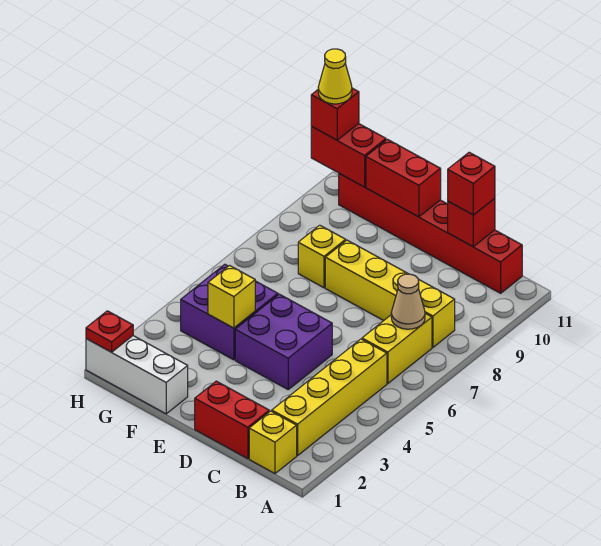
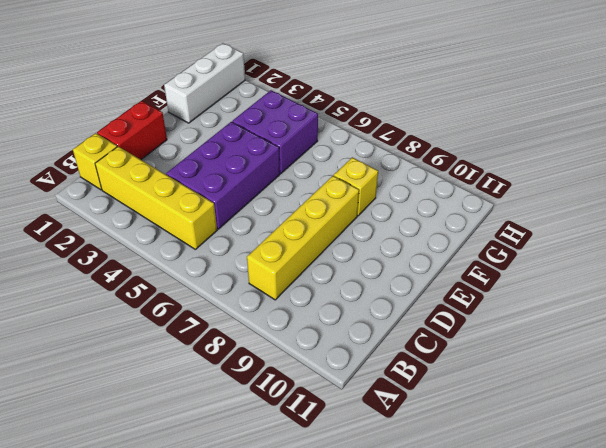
purple 2x3 brick [166,122,280,229] -> purple 2x2 brick [235,294,332,389]
none -> yellow 1x2 brick [362,314,432,383]
none -> red 1x6 brick [339,174,522,293]
none -> tan 1x1 cone [391,274,425,329]

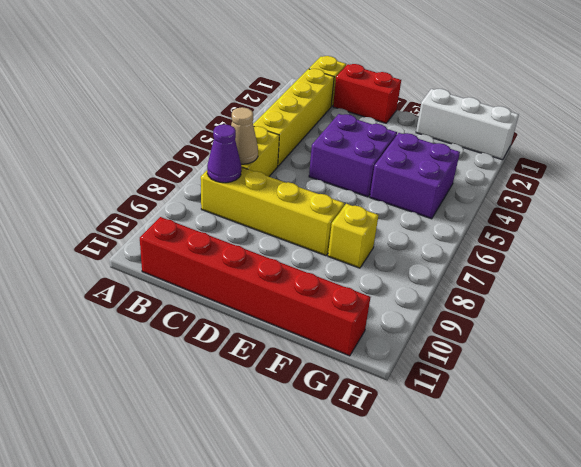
purple 1x1 cone [207,124,241,183] -> none
none -> red 1x1 brick [448,198,495,247]
none -> red 1x2 brick [366,139,441,217]
none -> yellow 1x1 brick [208,266,255,328]

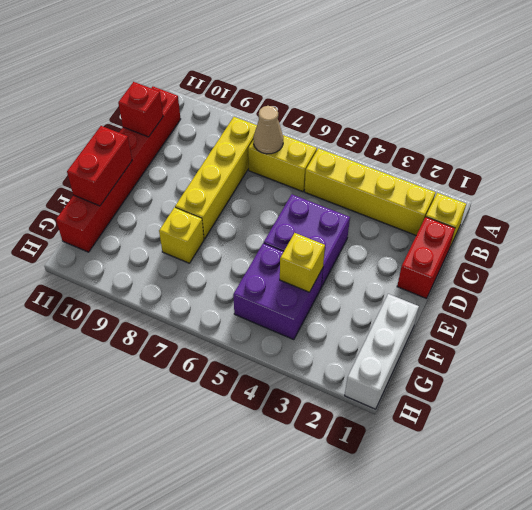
none -> red 1x2 brick [311,124,386,187]
none -> red 1x1 plate [86,311,133,352]
none -> red 1x1 brick [448,152,495,215]

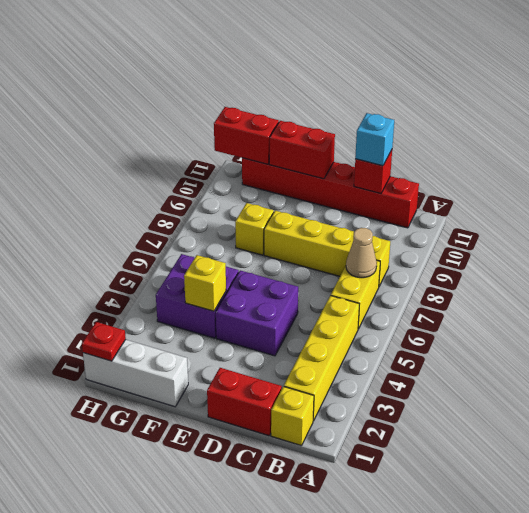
cyan 1x1 brick [355,113,394,166] -> red 1x1 brick [448,152,495,215]
none -> red 1x1 brick [311,88,359,140]
none -> yellow 1x1 cone [318,49,352,104]

